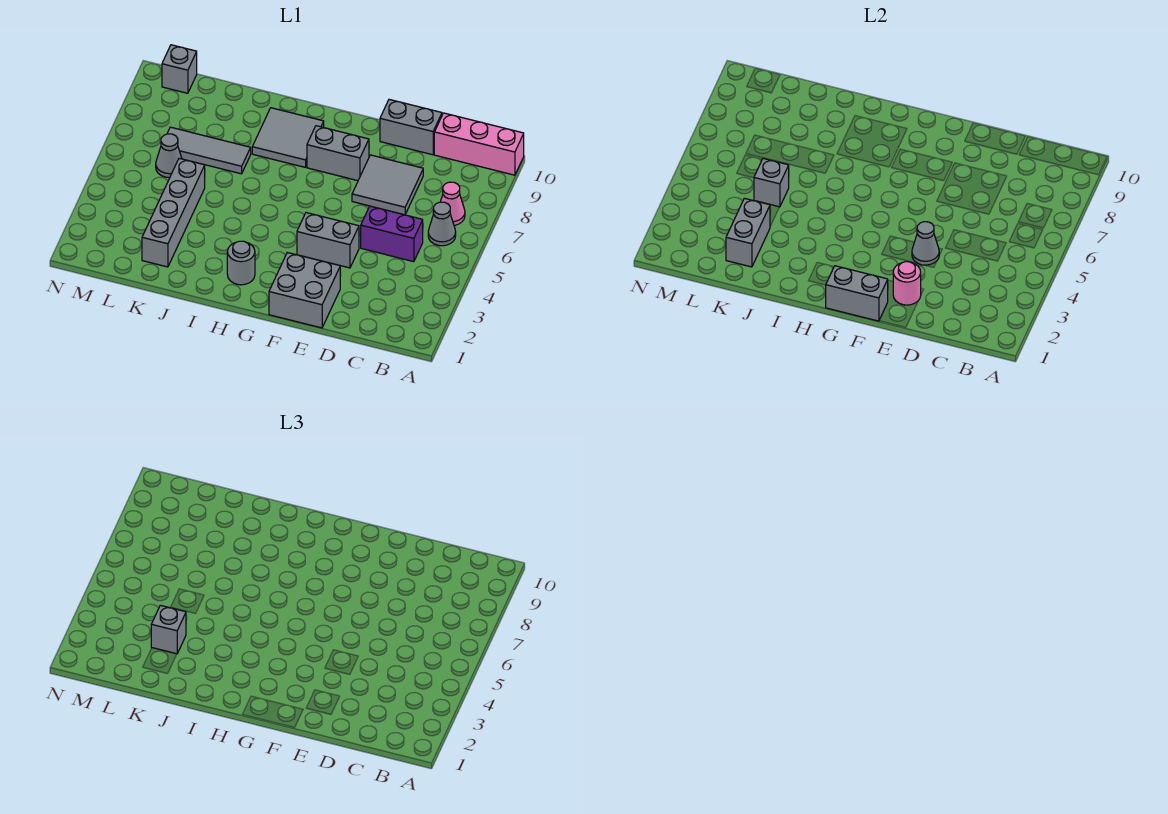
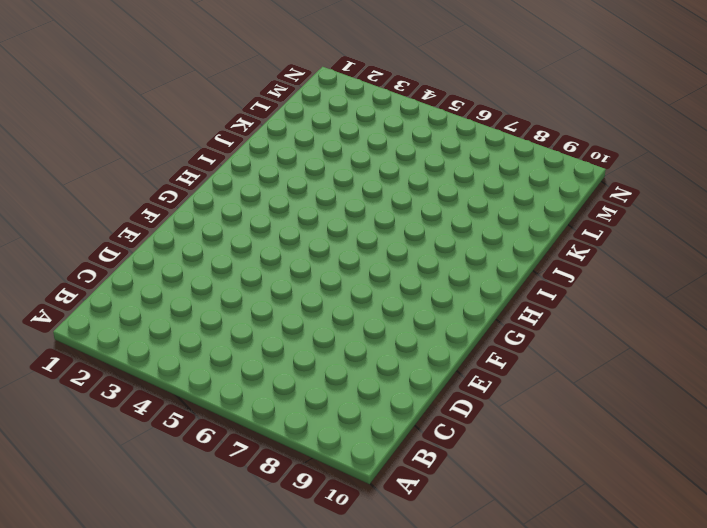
none -> pink 1x3 brick [434,113,524,175]
none -> grey 1x1 cone [428,202,456,246]
none -> pink 1x1 cone [441,182,465,225]

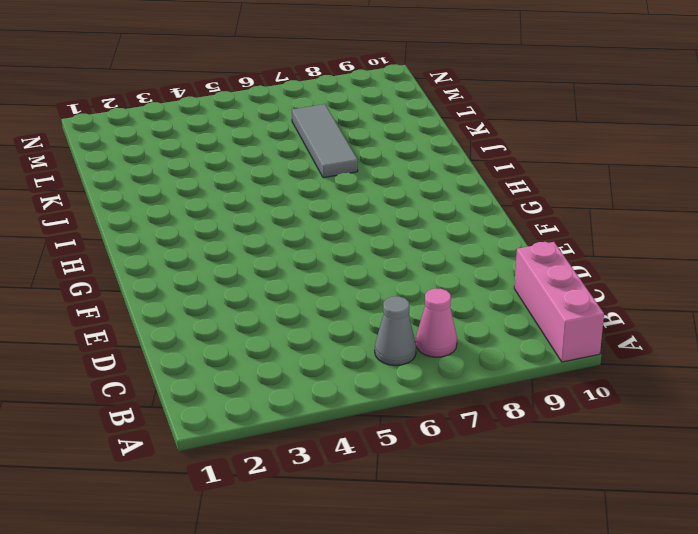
none -> purple 1x2 brick [361,206,423,262]
none -> grey 2x2 tile [352,155,423,215]
none -> grey 1x2 brick [380,99,442,155]

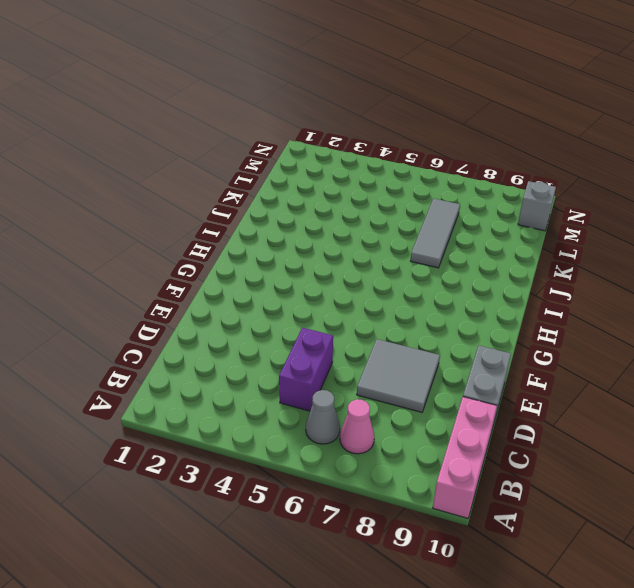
none -> grey 2x2 brick [269,253,340,328]
none -> grey 1x2 brick [297,213,359,268]
none -> grey 1x2 brick [307,126,369,181]

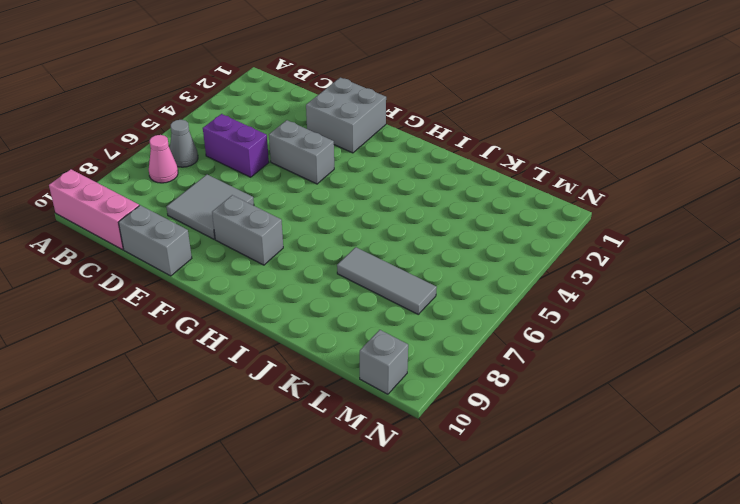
none -> grey 1x1 round brick [227,241,255,285]
none -> grey 2x2 tile [252,108,324,167]
none -> grey 1x4 brick [142,158,205,267]

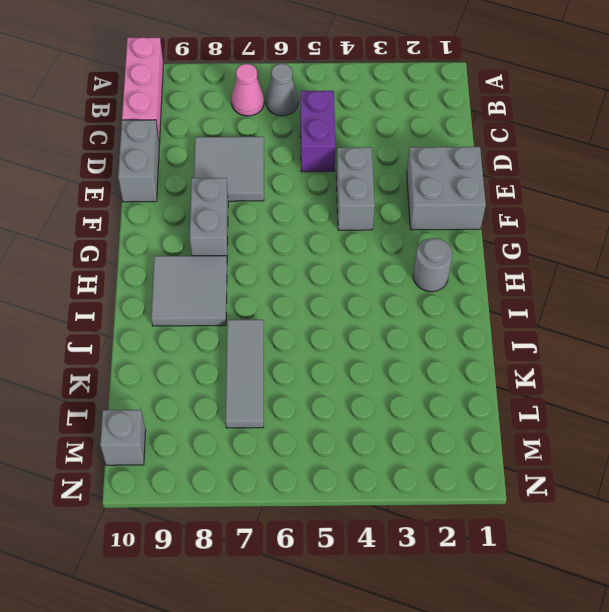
none -> grey 1x4 brick [142,158,205,267]
none -> grey 1x1 cone [156,134,182,178]
none -> pink 1x1 round brick [893,262,921,305]

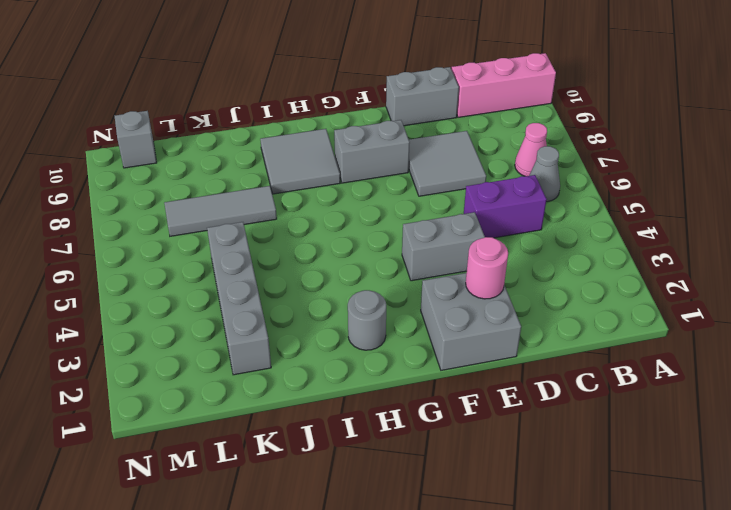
none -> grey 1x1 cone [156,134,182,178]
none -> grey 1x1 cone [912,222,939,265]
none -> grey 1x2 brick [826,266,888,321]

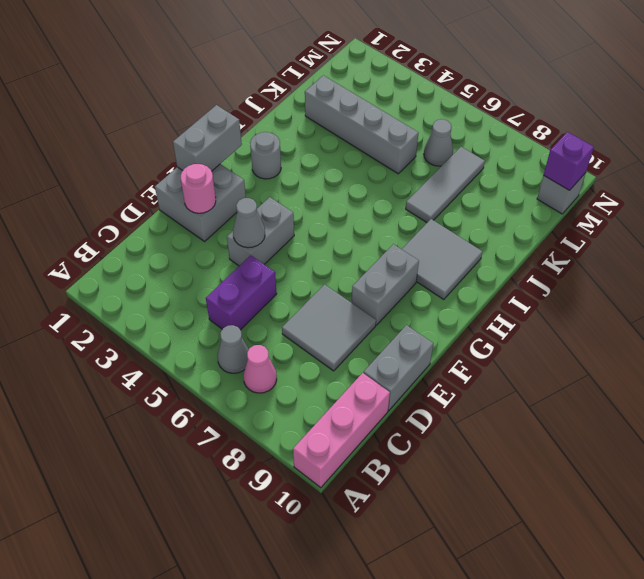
purple 1x1 brick [544,132,594,190] -> none
none -> grey 1x2 brick [726,198,770,267]
none -> grey 1x1 brick [754,158,789,207]
none -> grey 1x1 brick [151,605,186,654]

